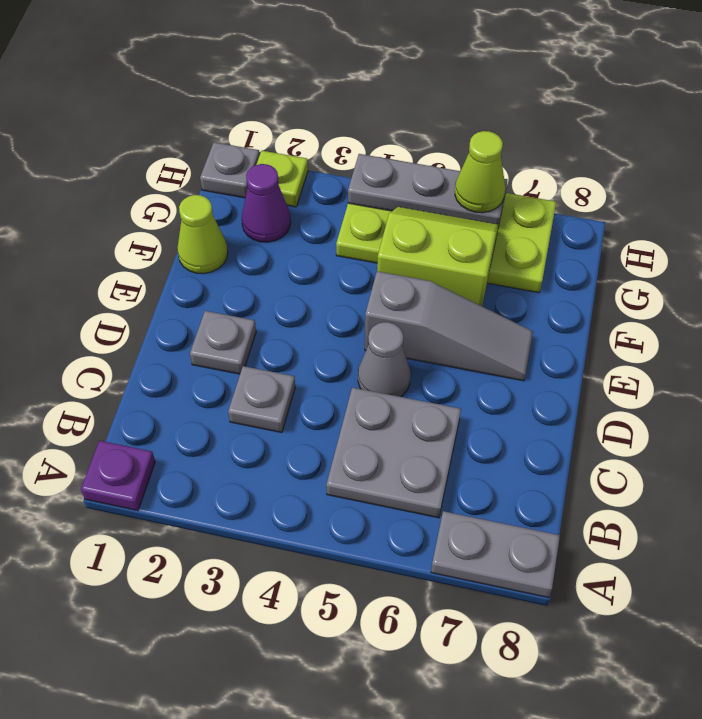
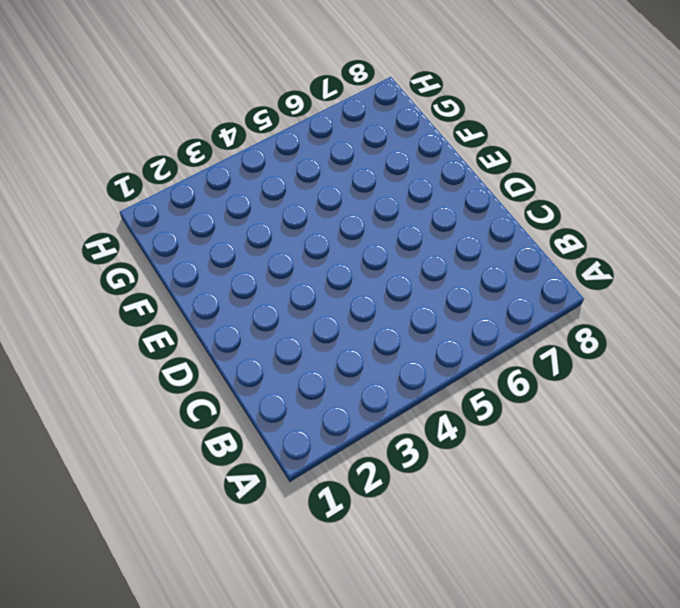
none -> purple 1x1 plate [81,441,155,511]
none -> grey 1x2 plate [431,511,560,598]
none -> grey 2x2 plate [326,387,461,518]

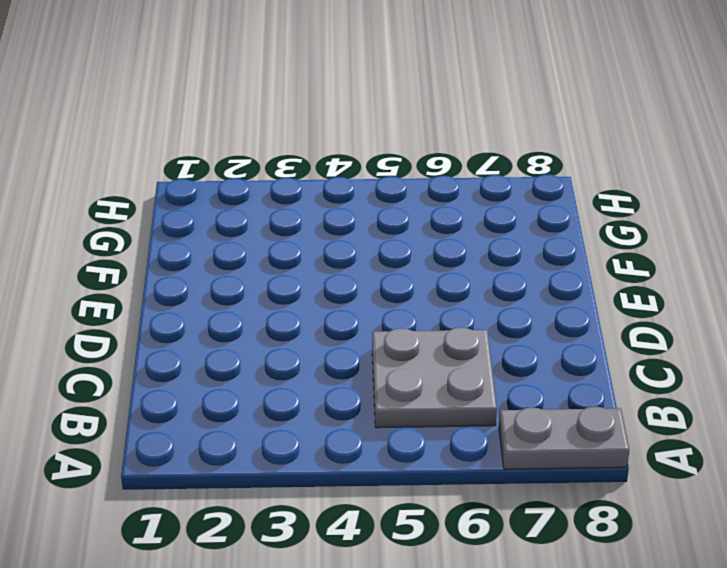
none -> purple 1x1 plate [81,441,155,511]
none -> grey 1x1 plate [228,366,295,432]
none -> grey 1x1 plate [190,311,256,374]

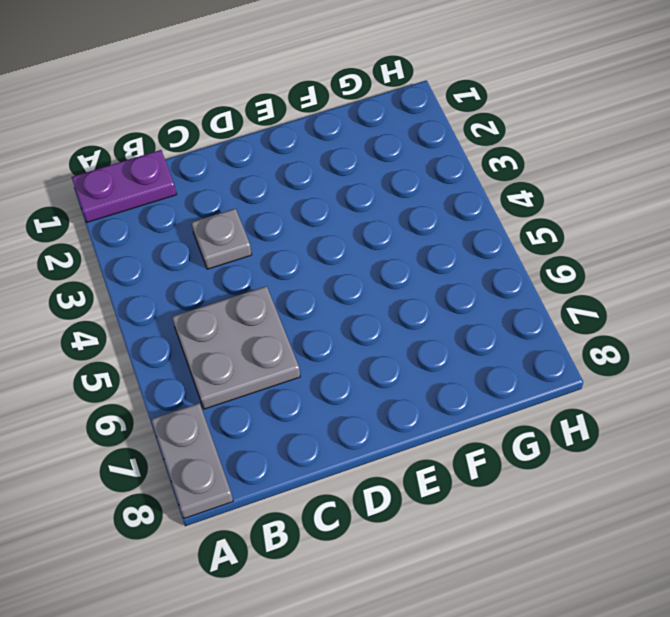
purple 1x2 plate [72,150,177,222] -> purple 1x1 plate [81,441,155,511]
none -> grey 1x1 plate [190,311,256,374]
none -> grey 1x1 cone [358,322,411,397]
none -> grey 1x3 slope [365,271,533,381]

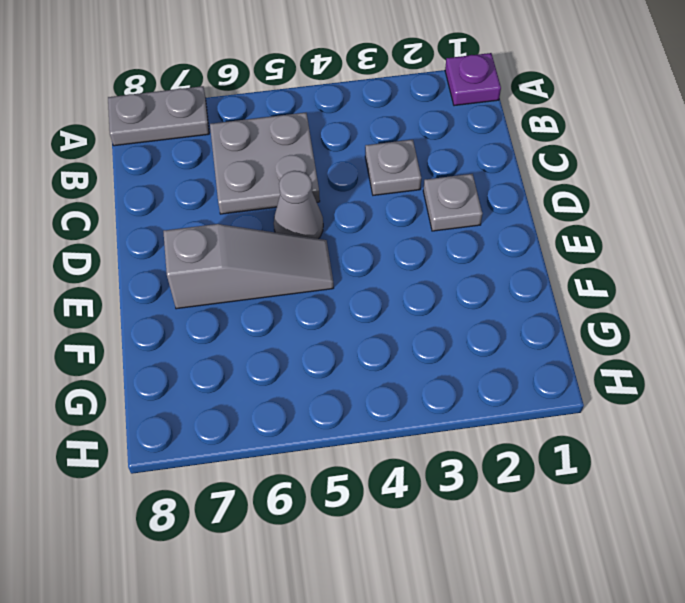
grey 1x3 slope [163,224,334,309] -> grey 1x3 slope turned to [365,271,533,381]
none -> lime 1x1 cone [177,195,228,274]
none -> purple 1x1 cone [242,164,291,242]
none -> lime 2x4 plate [336,193,556,293]

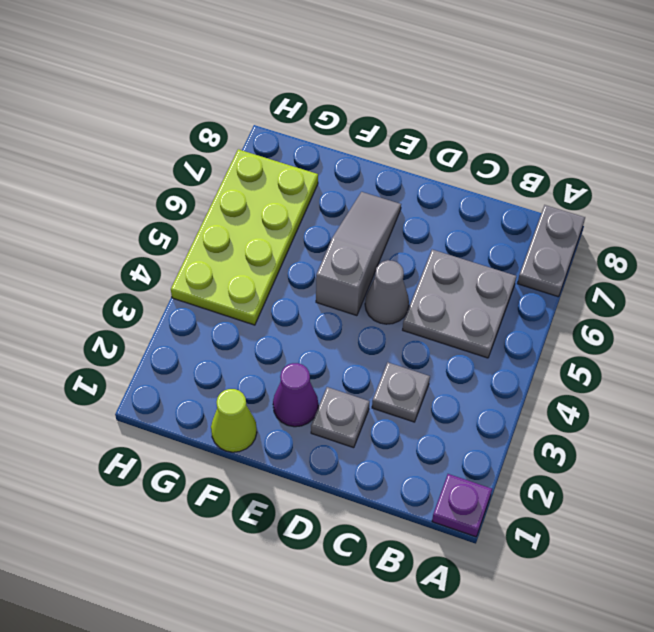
purple 1x1 cone [273,363,318,427] -> purple 1x1 cone moved to [242,164,291,242]
none -> grey 1x1 plate [200,142,260,198]
none -> lime 1x1 plate [256,151,308,207]
none -> lime 2x2 slope [377,207,499,306]

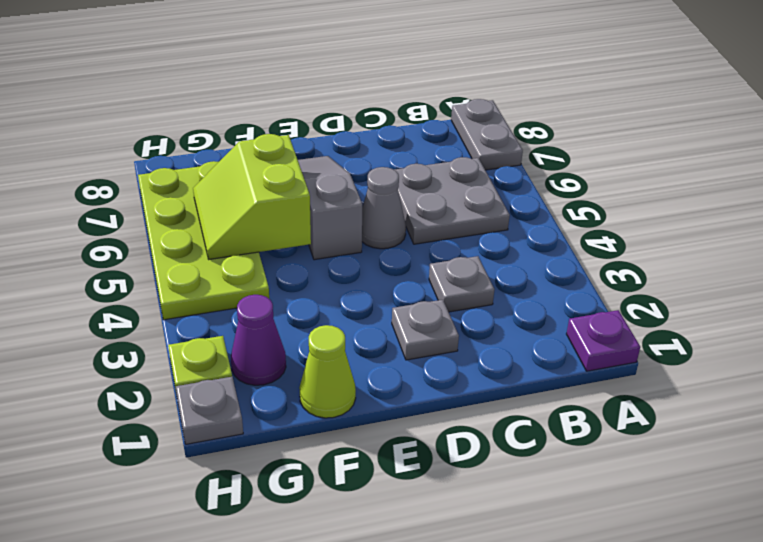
none -> grey 1x3 plate [348,154,508,224]
none -> lime 1x1 cone [455,131,505,213]

